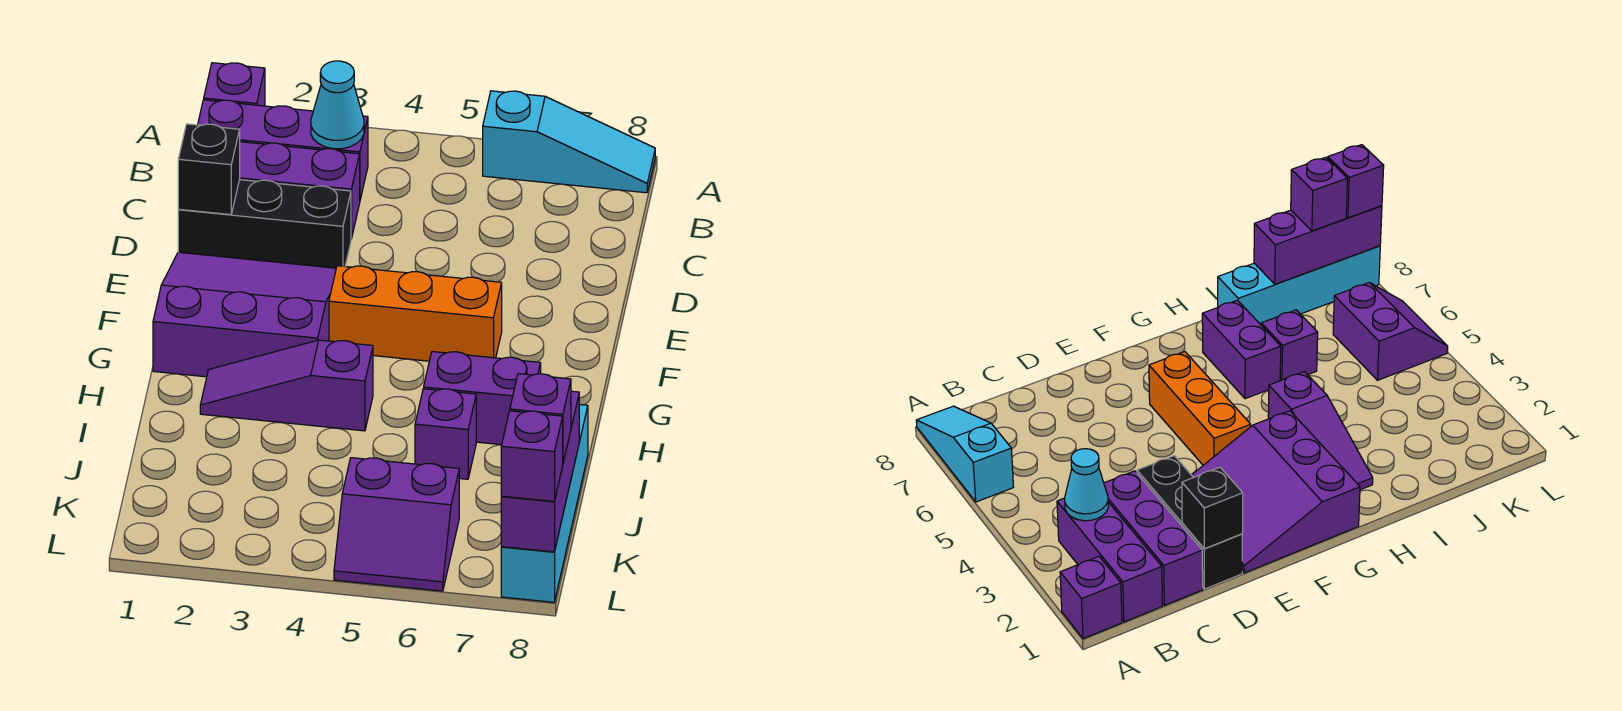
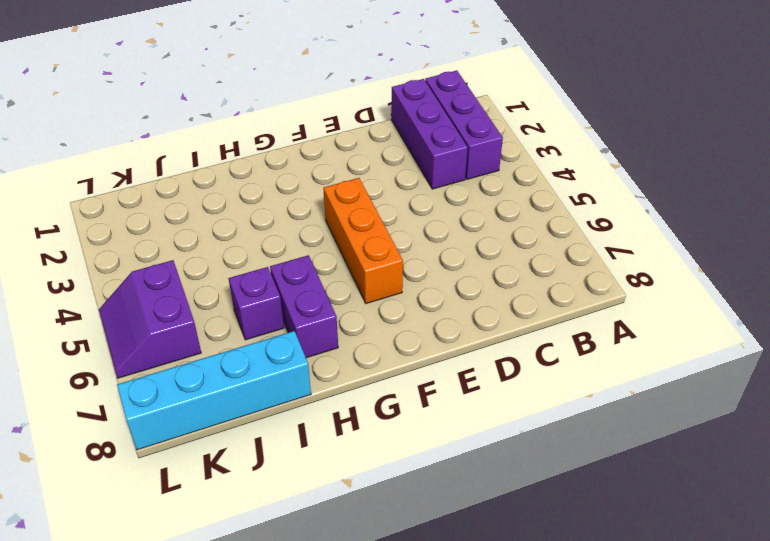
none -> purple 1x1 brick [204,63,265,106]
none -> cyan 1x3 slope [483,91,655,193]
none -> black 1x3 brick [178,180,351,268]

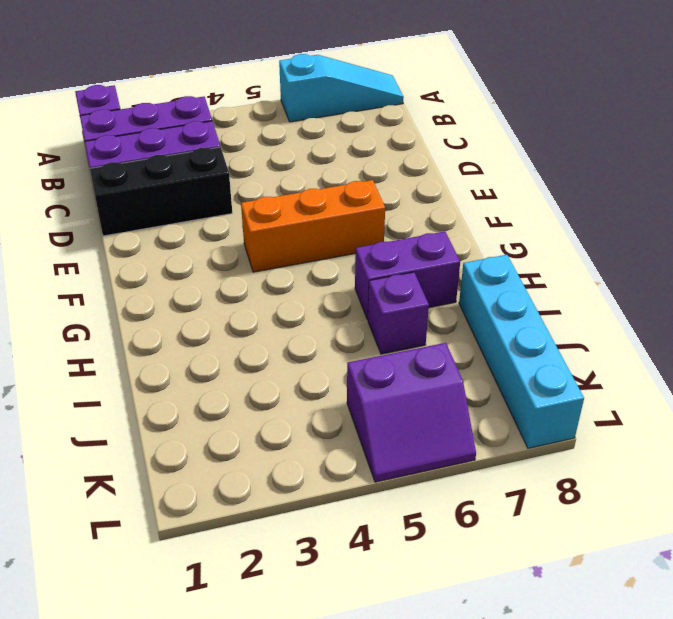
none -> purple 3x3 slope [153,252,336,377]
none -> purple 1x3 slope [200,340,373,431]
none -> cyan 1x1 cone [311,61,364,149]

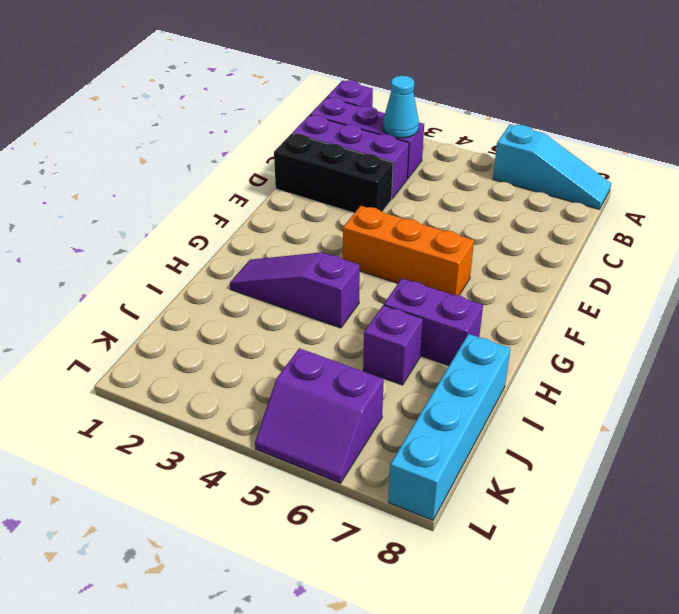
none -> purple 3x3 slope [153,252,336,377]
none -> black 1x1 brick [178,124,240,215]
none -> purple 1x3 brick [501,391,579,552]

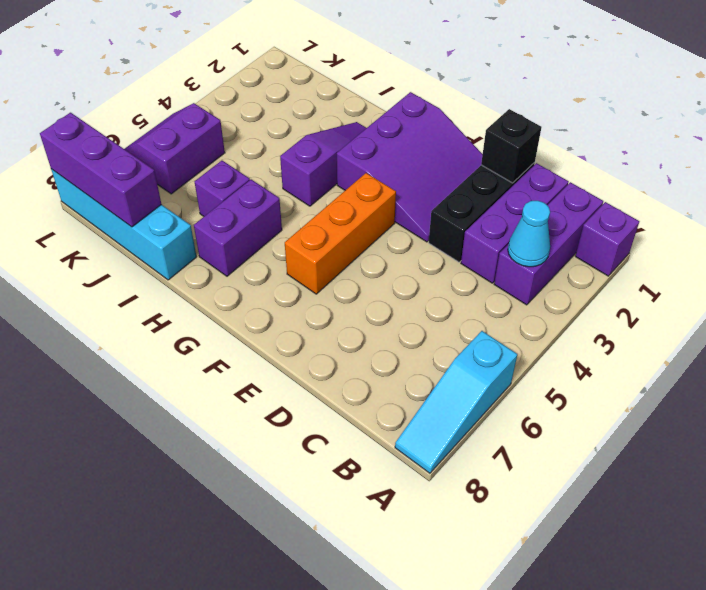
none -> purple 1x1 brick [510,374,571,462]
none -> purple 1x1 brick [501,411,563,502]

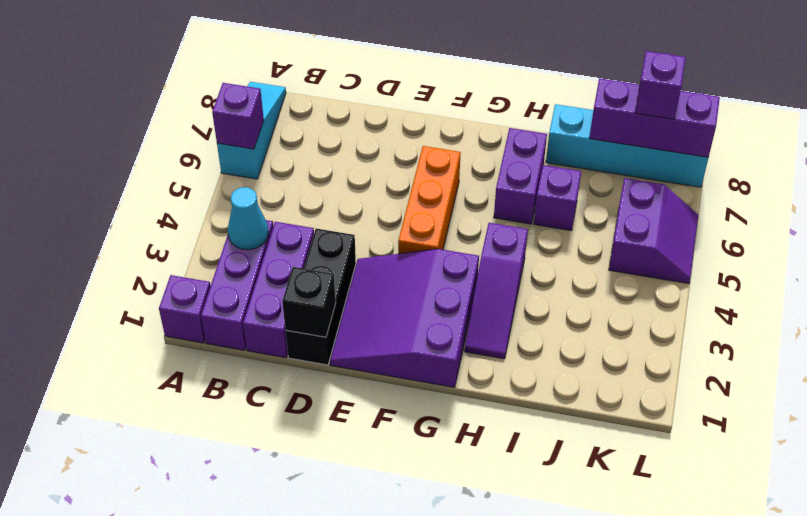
purple 1x1 brick [212,83,264,149] -> purple 1x1 brick moved to [501,411,563,502]

